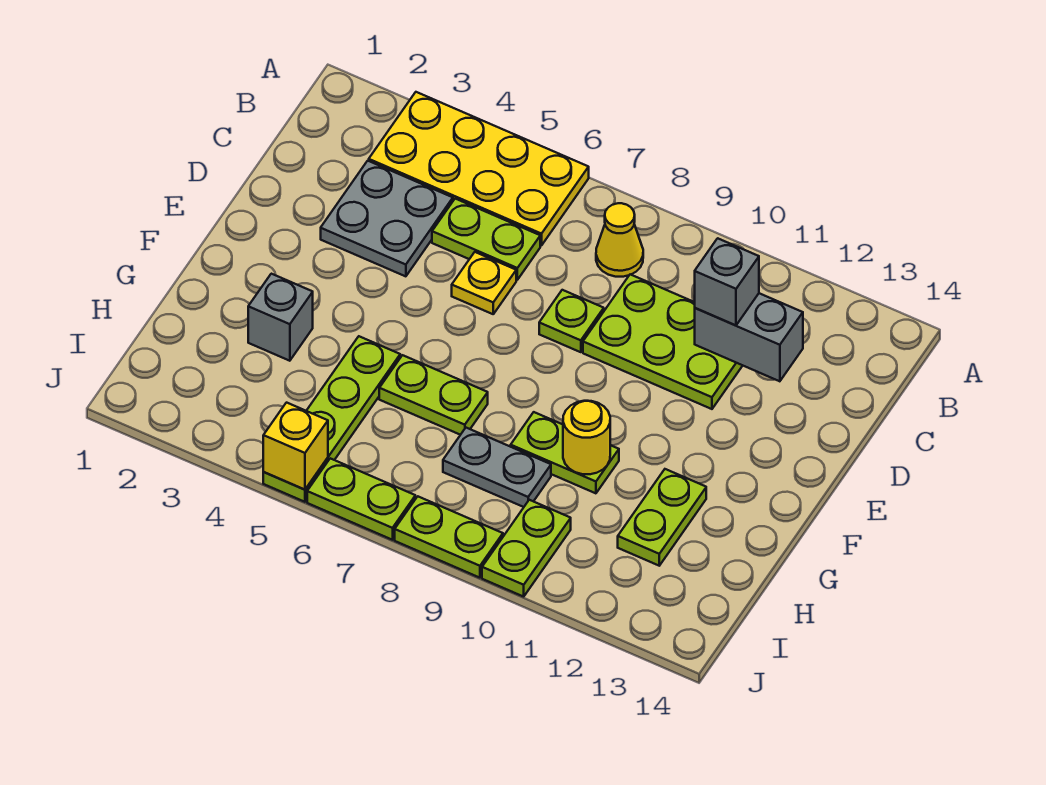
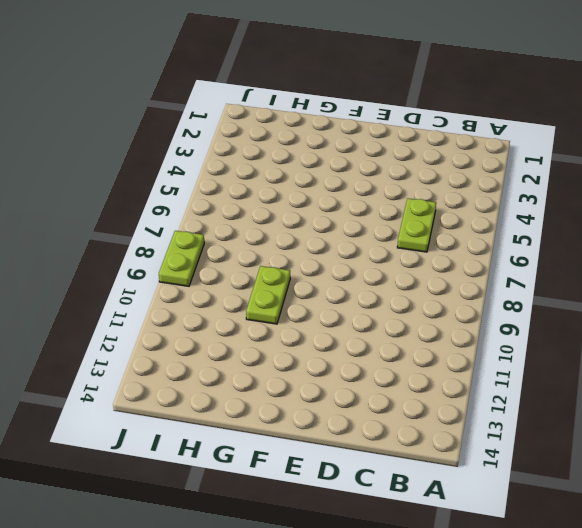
none -> yellow 2x4 plate [369,92,589,246]
none -> yellow 1x1 cone [596,203,643,277]
none -> grey 2x2 plate [321,161,453,276]

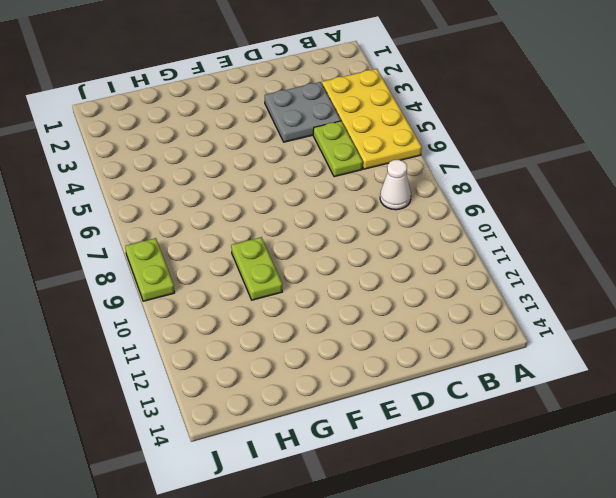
white 1x1 cone [380,160,411,210] -> yellow 1x1 cone [596,203,643,277]
none -> lime 2x3 plate [583,274,743,409]
none -> yellow 1x1 plate [452,252,516,314]
none -> lime 1x1 plate [539,290,604,352]

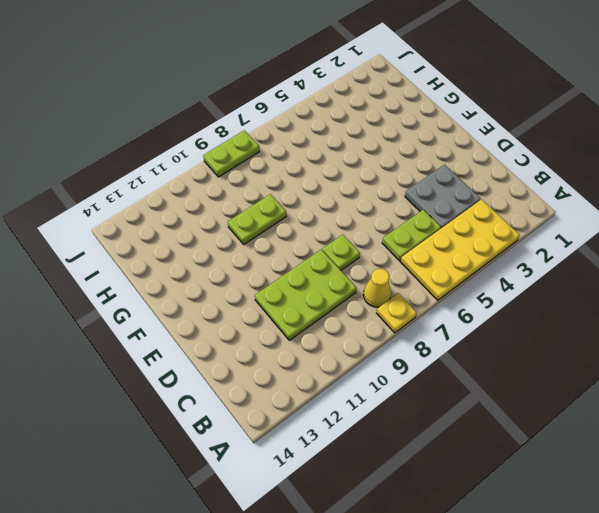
yellow 1x1 plate [377,293,417,333] -> yellow 1x1 plate moved to [452,252,516,314]
none -> grey 1x1 brick [248,274,313,361]
none -> lime 1x4 plate [263,336,400,502]
none -> lime 1x2 plate [379,355,488,435]

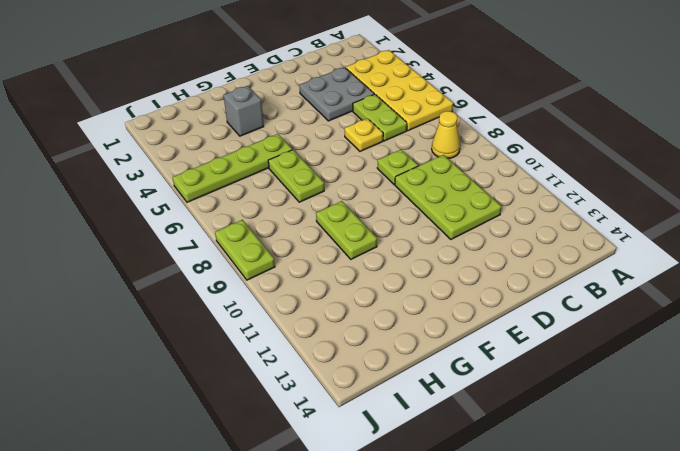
none -> lime 1x2 plate [618,469,706,566]
none -> grey 1x2 plate [443,428,551,507]
none -> lime 1x2 plate [482,500,571,597]

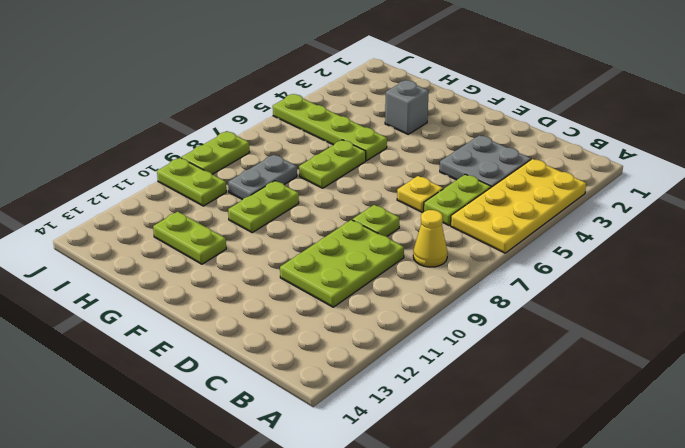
none -> lime 1x2 plate [307,458,415,540]
none -> grey 1x2 brick [695,293,803,381]
none -> yellow 1x1 round brick [563,401,610,474]

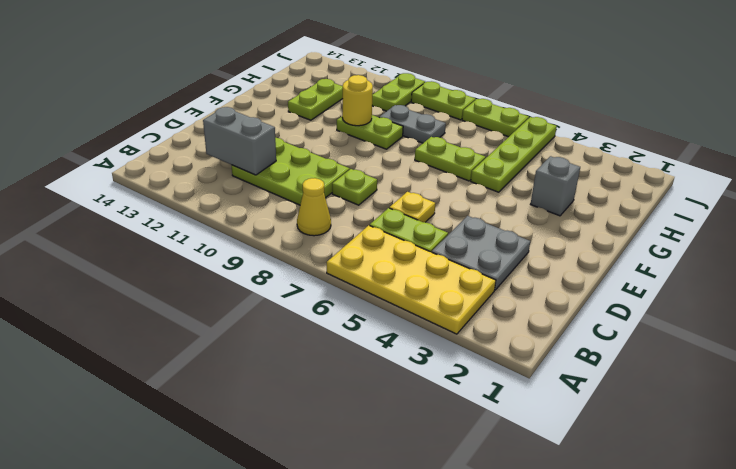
none -> yellow 1x1 brick [263,403,328,489]
none -> grey 1x1 brick [695,238,759,325]

